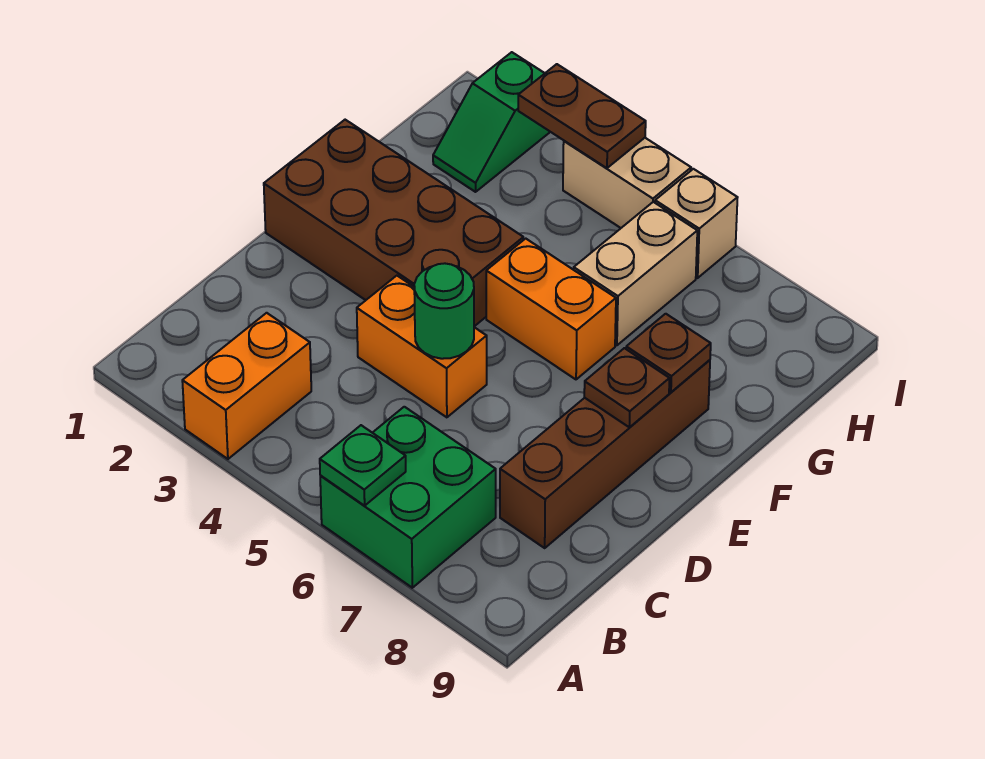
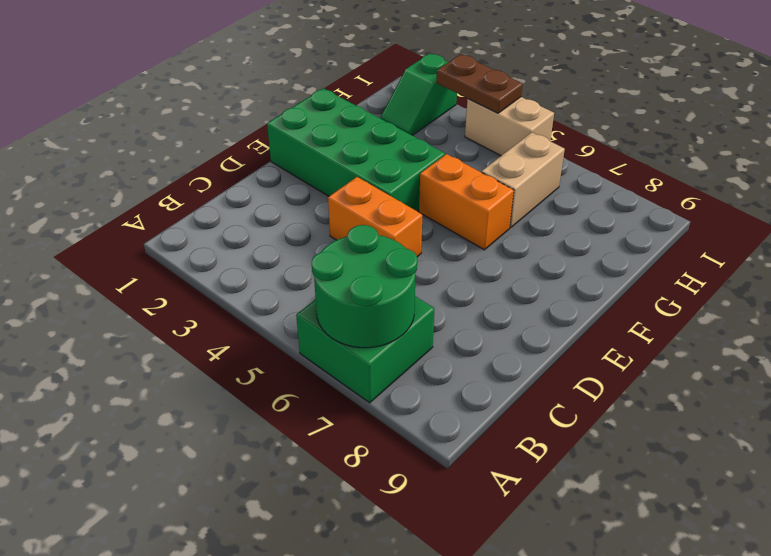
green 2x2 round brick [312,225,417,348] -> green 1x1 plate [320,425,406,506]
green 2x4 brick [267,88,445,211] -> brown 2x4 brick [264,120,523,326]
none -> orange 1x2 brick [182,313,311,459]
none -> brown 1x4 brick [500,360,710,548]
none -> tan 1x1 brick [655,169,738,278]

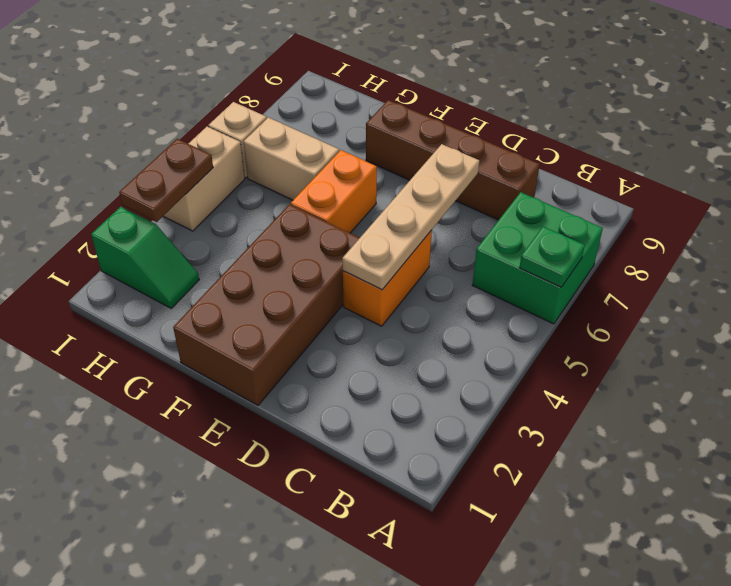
tan 1x4 plate [342,144,479,290] -> green 1x1 round brick [414,263,474,359]
none -> orange 1x2 brick [182,313,311,459]
none -> brown 1x1 plate [584,348,669,427]
none -> brown 1x1 plate [626,314,711,392]

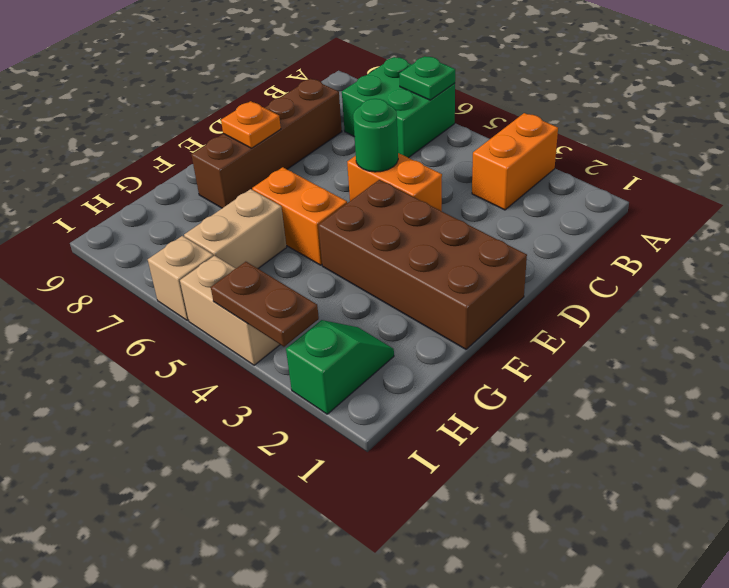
orange 1x1 plate [221,101,281,148] -> brown 1x1 plate [584,348,669,427]
none -> brown 1x1 plate [626,314,711,392]

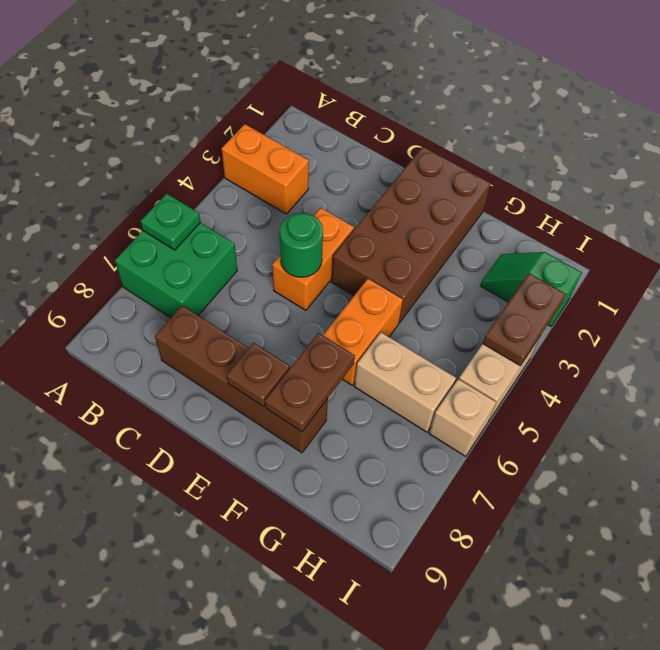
brown 1x2 plate [265,333,355,432] -> brown 1x1 plate [626,314,711,392]

